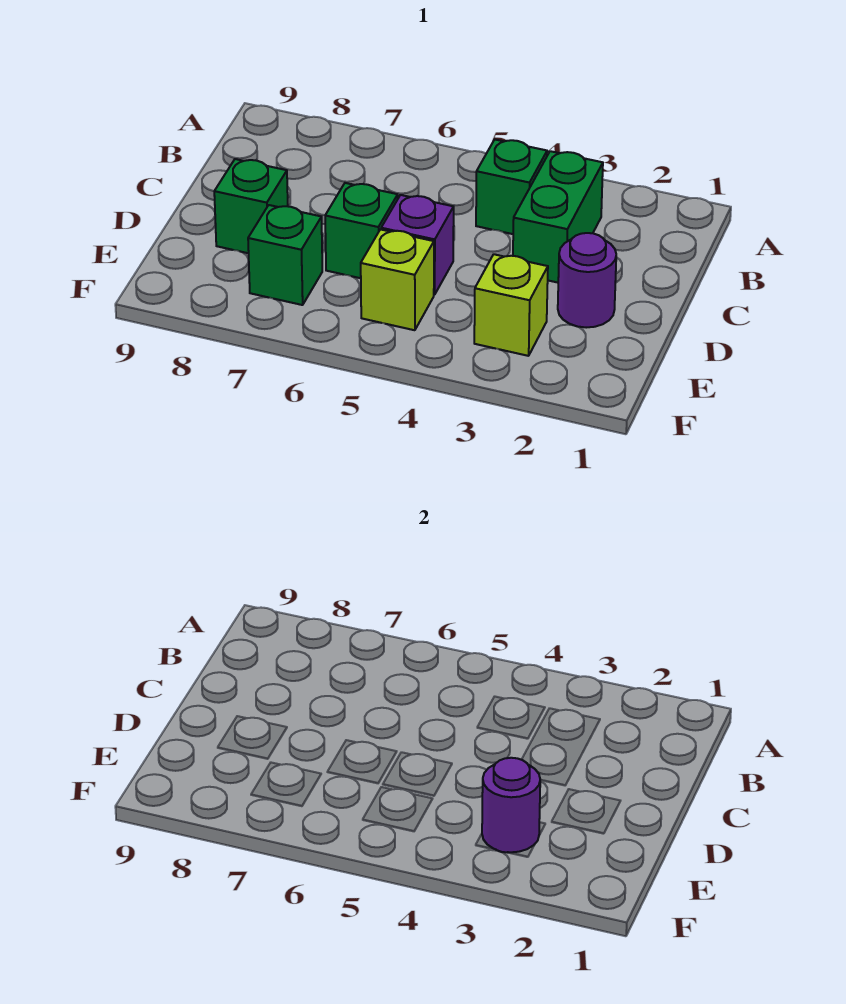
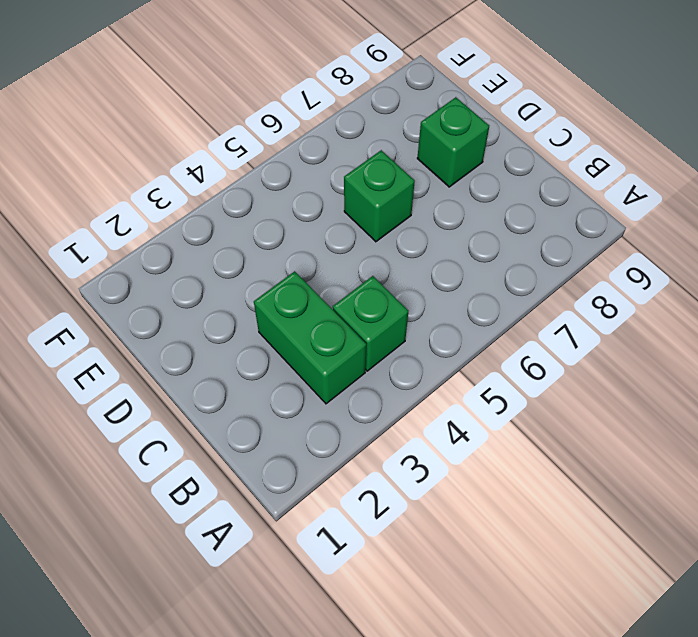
none -> purple 1x1 round brick [558,233,616,328]
none -> purple 1x1 brick [381,195,454,295]

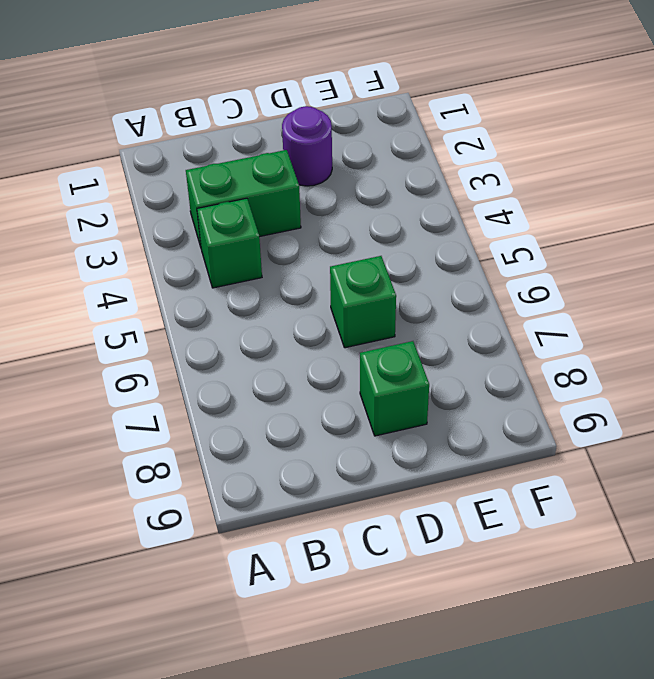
none -> purple 1x1 brick [381,195,454,295]
none -> lime 1x1 brick [474,254,548,356]

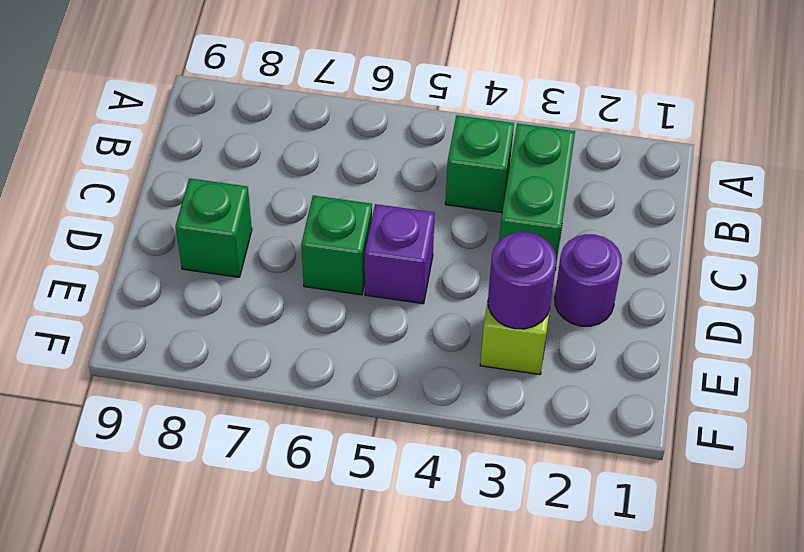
none -> lime 1x1 brick [361,229,434,330]
none -> green 1x1 brick [248,205,322,305]

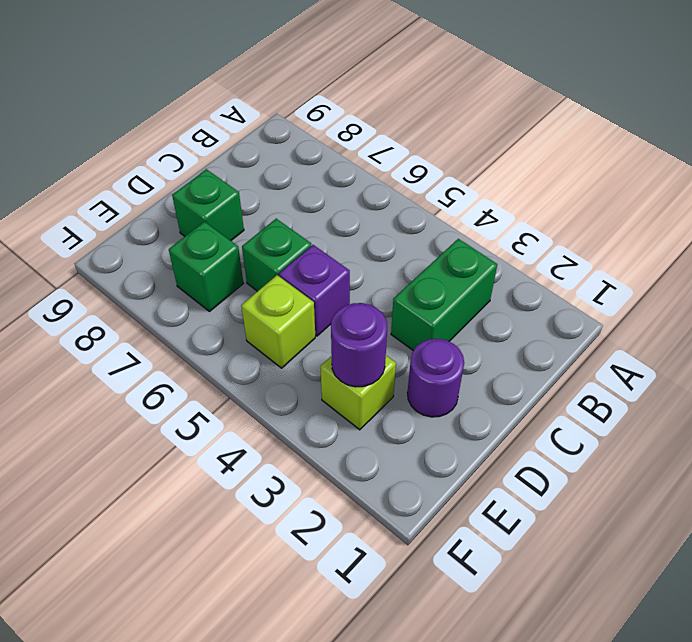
none -> green 1x1 brick [476,140,547,234]

